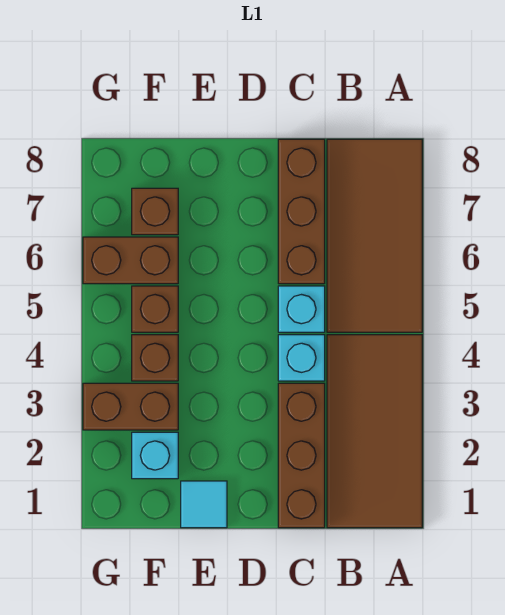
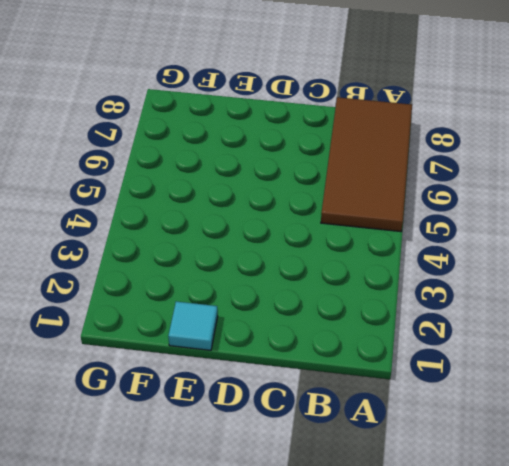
none -> brown 2x4 tile [327,335,422,528]
none -> brown 1x3 brick [278,383,325,528]
none -> cyan 1x1 brick [278,335,325,381]

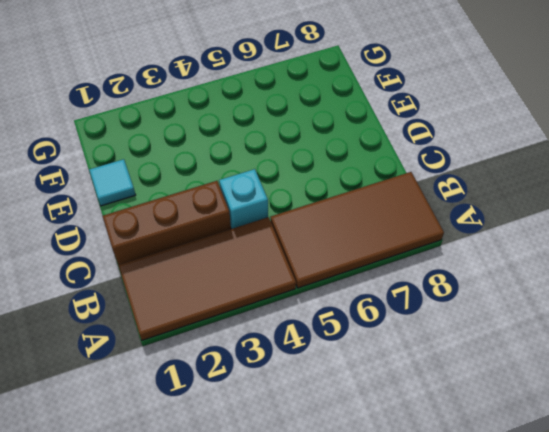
none -> cyan 1x1 brick [278,286,325,332]
none -> brown 1x3 brick [278,139,325,284]
none -> cyan 1x1 brick [132,432,178,479]

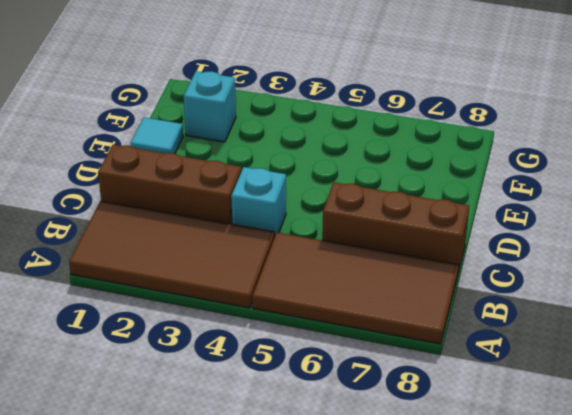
none -> cyan 1x1 brick [278,286,325,332]
none -> brown 1x2 brick [83,383,178,430]
none -> brown 1x1 brick [132,335,178,381]

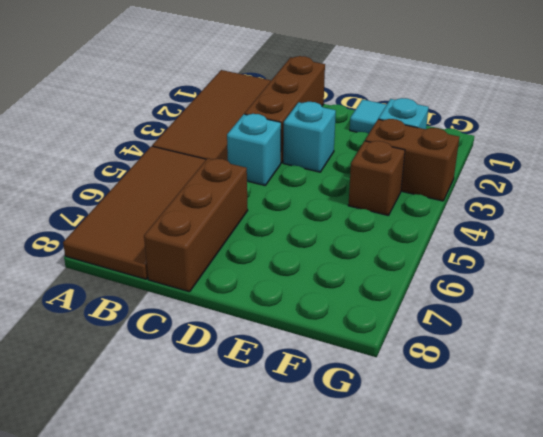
cyan 1x1 brick [283,102,336,172] -> cyan 1x1 brick moved to [278,286,325,332]
none -> brown 1x1 brick [132,286,178,332]
none -> brown 1x2 brick [83,237,178,284]
none -> brown 1x1 brick [132,188,178,235]

